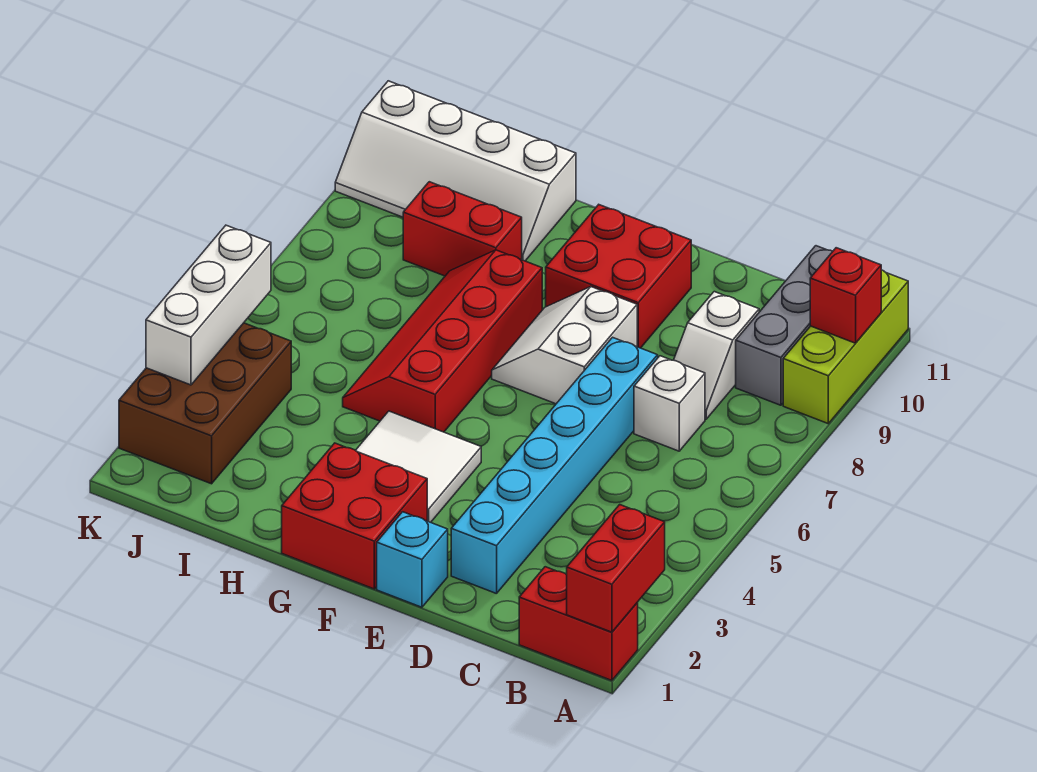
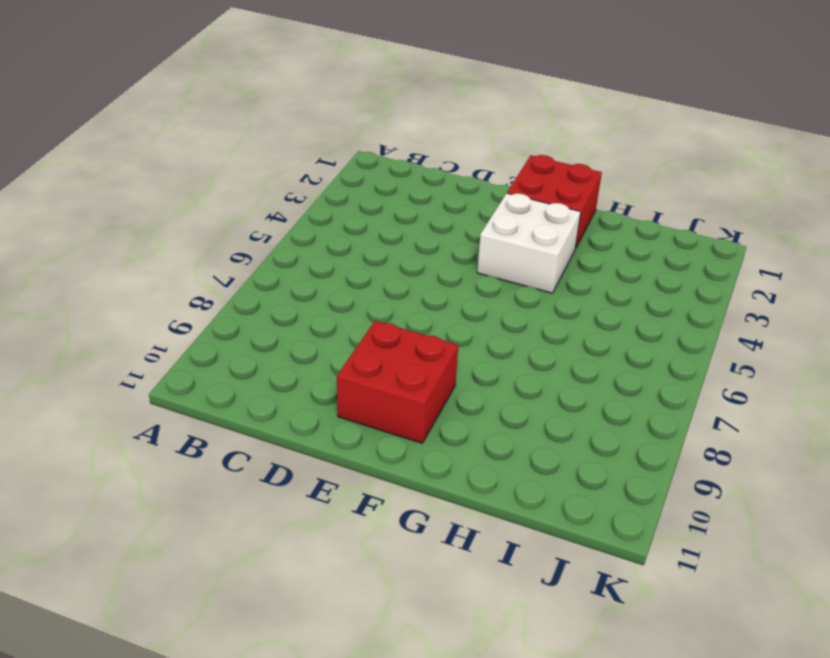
white 2x2 brick [477,193,581,293] -> white 2x2 tile [356,411,481,522]
none -> red 1x2 brick [519,567,638,681]
none -> lime 1x3 brick [783,270,908,423]
none -> grey 1x3 brick [736,246,833,405]

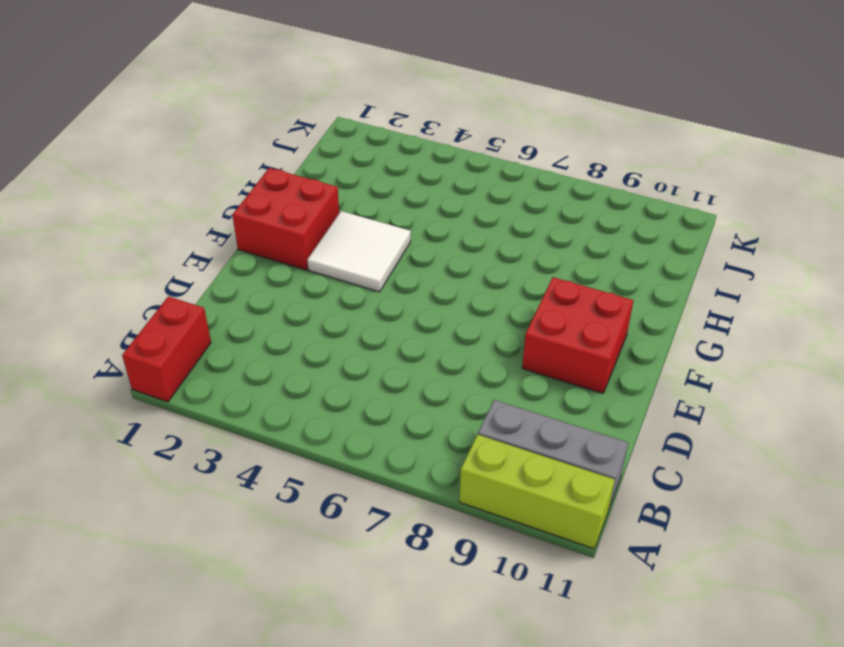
none -> white 1x1 brick [634,356,705,451]
none -> white 1x2 slope [674,292,759,419]
none -> cyan 1x6 brick [451,337,658,594]

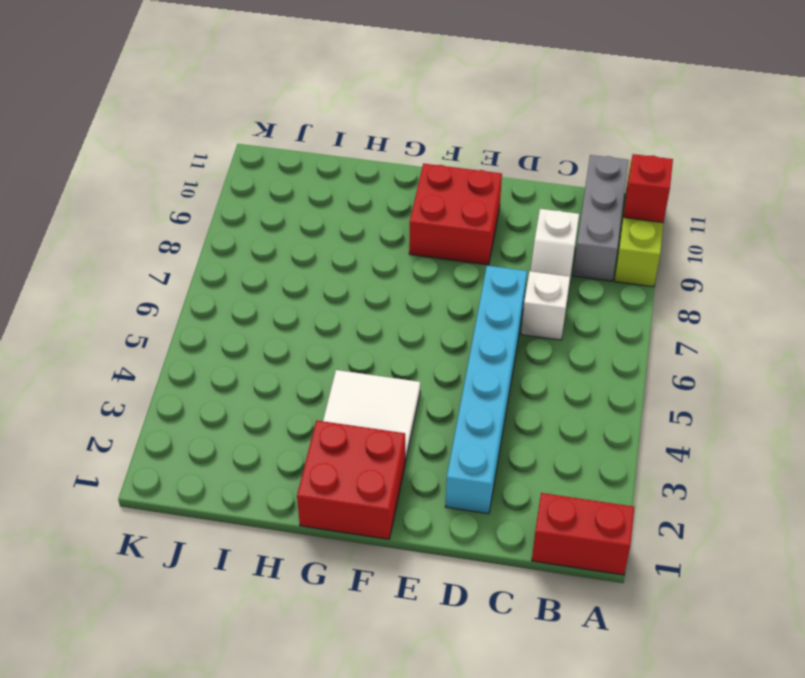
none -> cyan 1x1 brick [377,512,448,607]
none -> white 2x2 slope [492,287,637,404]
none -> red 2x4 slope [343,250,542,432]

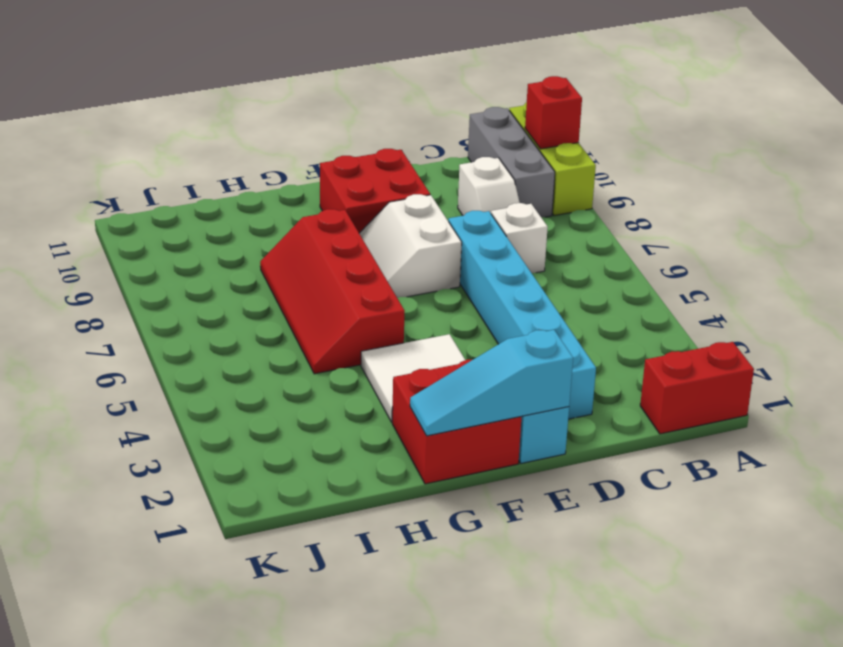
cyan 1x3 slope [410,330,573,436] -> none
none -> red 1x2 brick [403,182,522,276]
none -> white 2x4 slope [335,81,576,261]
none -> brown 2x3 brick [119,323,291,484]

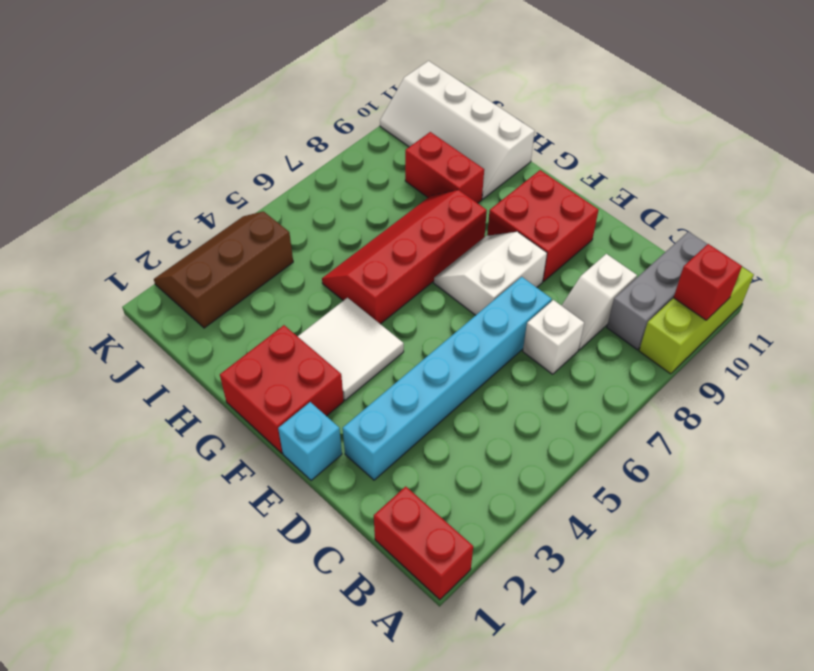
brown 2x3 slope [154,211,293,328] -> brown 2x3 brick [119,323,291,484]
none -> red 1x2 brick [567,505,665,632]
none -> white 1x3 brick [146,225,271,385]

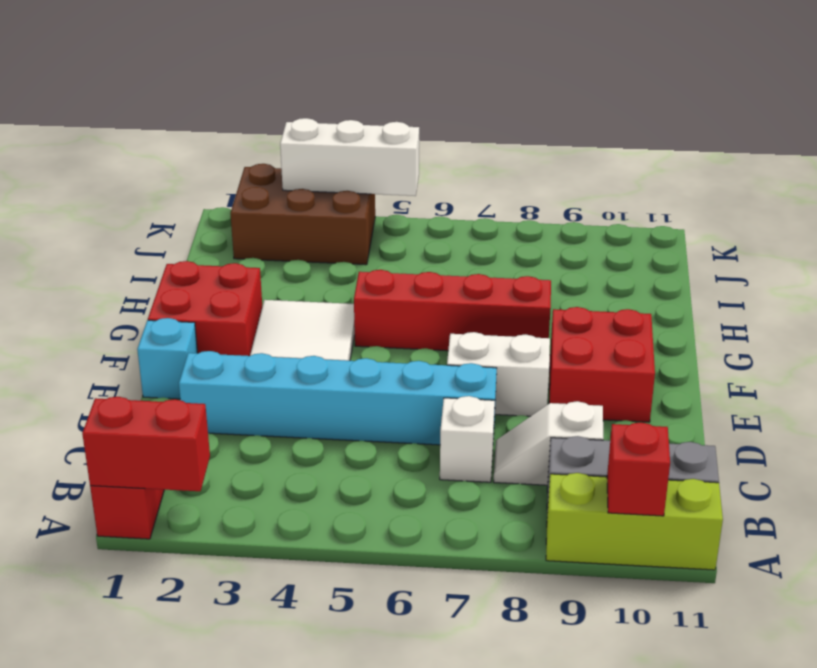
none -> red 1x2 brick [403,182,522,276]
none -> white 2x4 slope [335,81,576,261]

